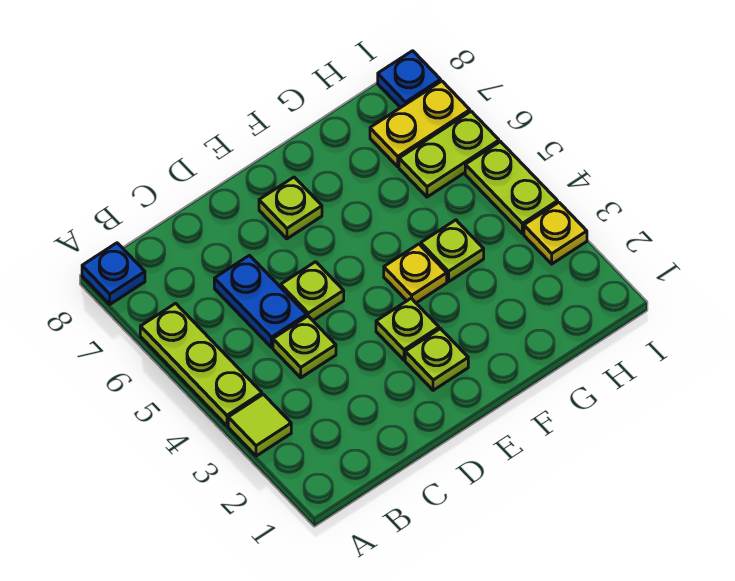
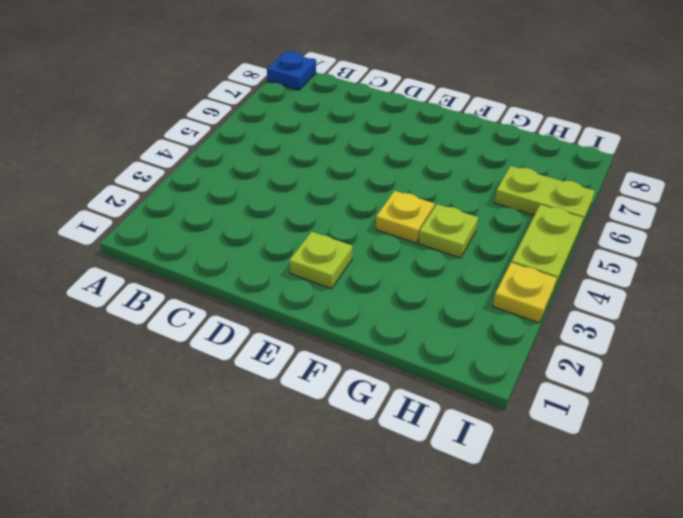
none -> lime 1x1 tile [228,394,291,456]
none -> lime 1x3 plate [140,303,262,426]
none -> lime 1x1 plate [273,316,336,378]

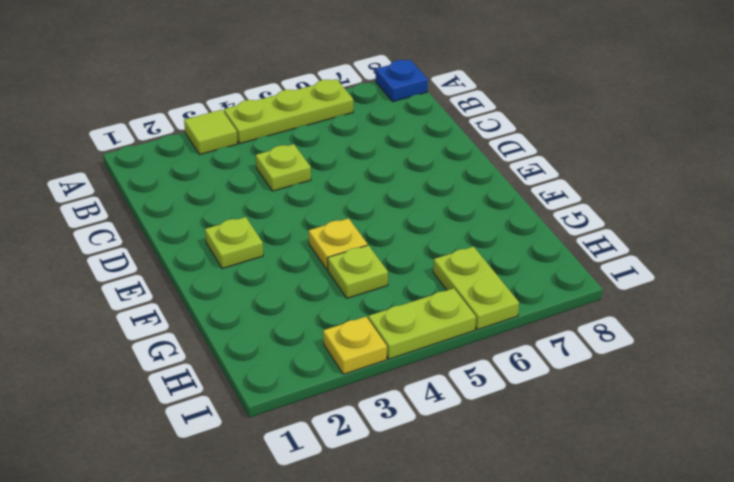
none -> blue 1x2 plate [214,255,307,347]
none -> lime 1x1 plate [281,262,344,320]
none -> lime 1x1 plate [376,298,439,360]

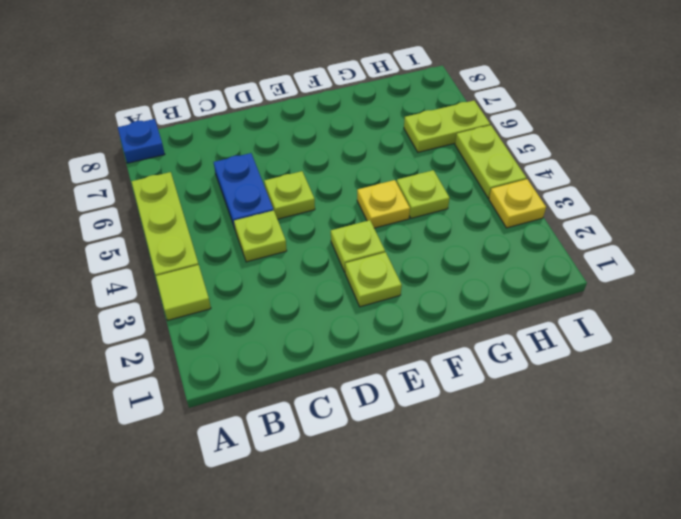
none -> lime 1x1 plate [259,177,322,239]
none -> yellow 1x2 plate [370,81,470,167]
none -> blue 1x1 plate [378,51,441,108]

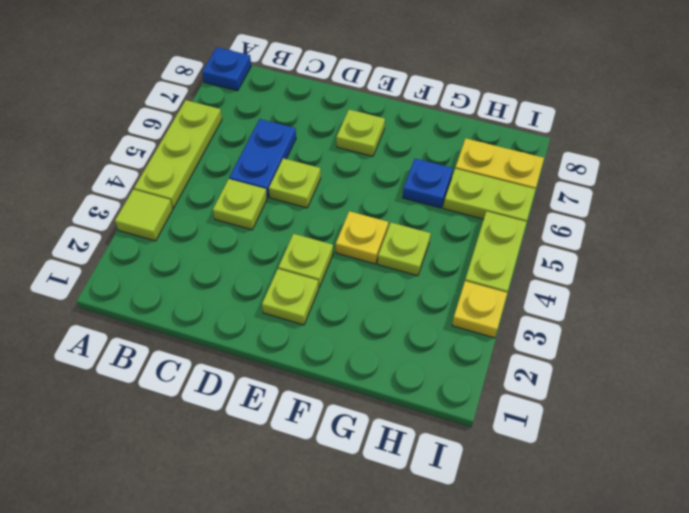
blue 1x1 plate [403,158,453,208] -> blue 1x1 plate moved to [378,51,441,108]

